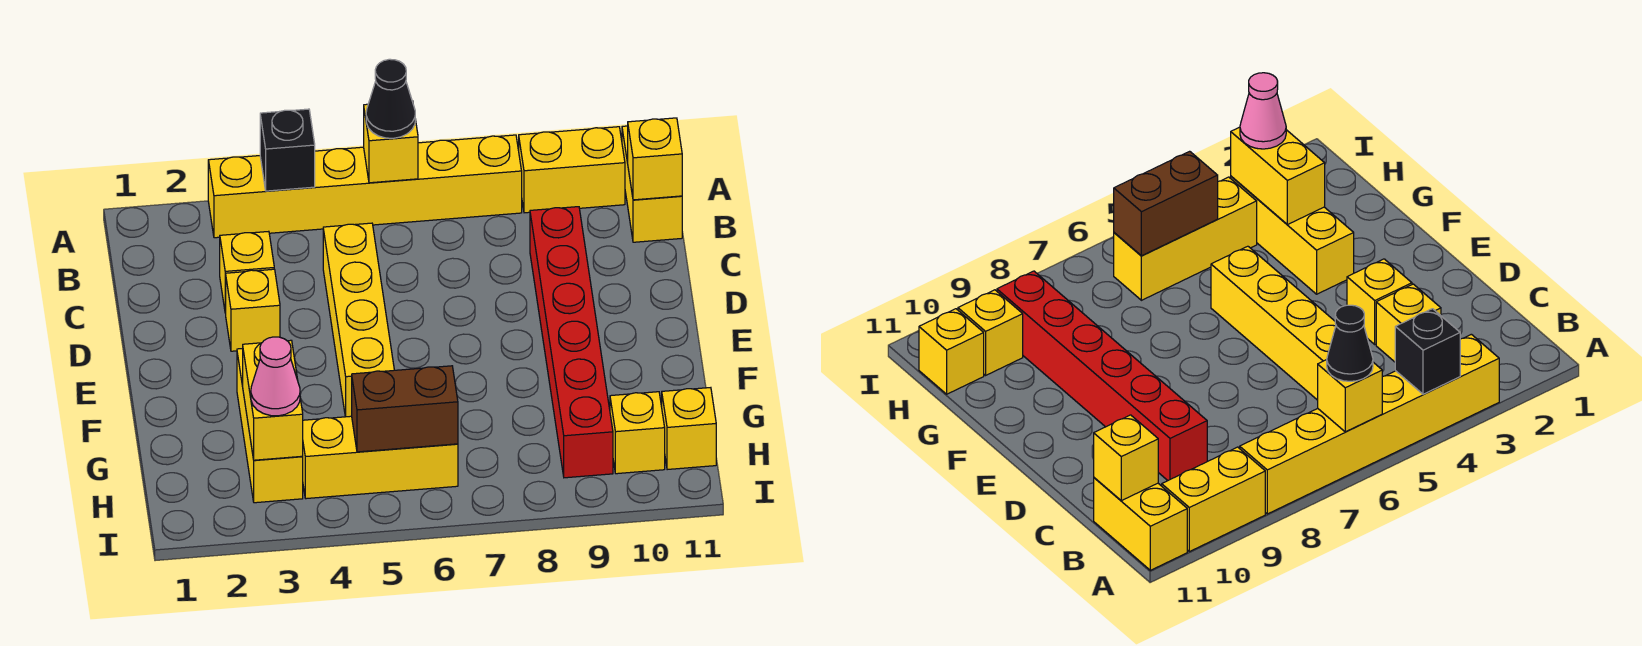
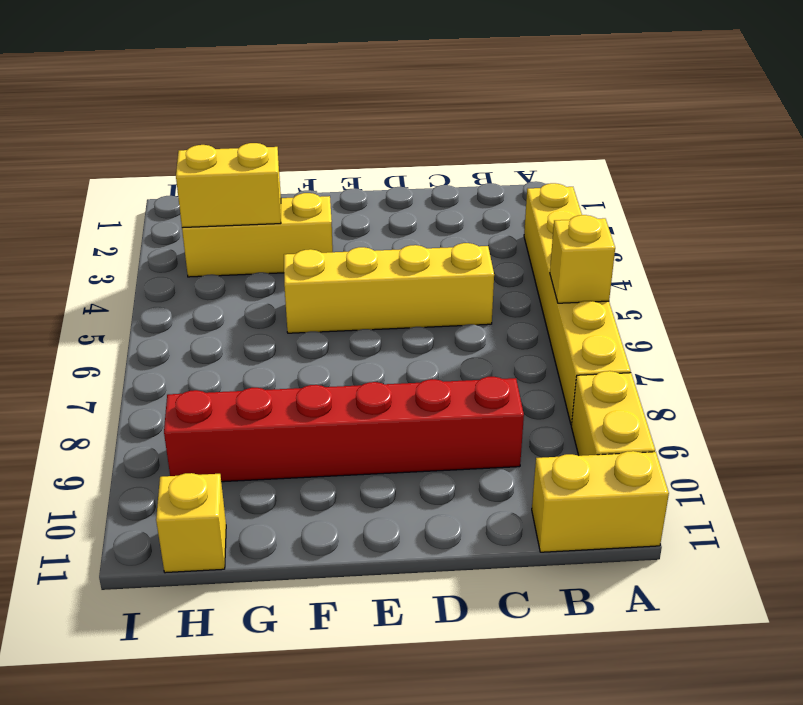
none -> yellow 1x1 brick [220,231,274,313]
none -> yellow 1x1 brick [226,269,280,351]
none -> yellow 1x3 brick [302,416,458,499]

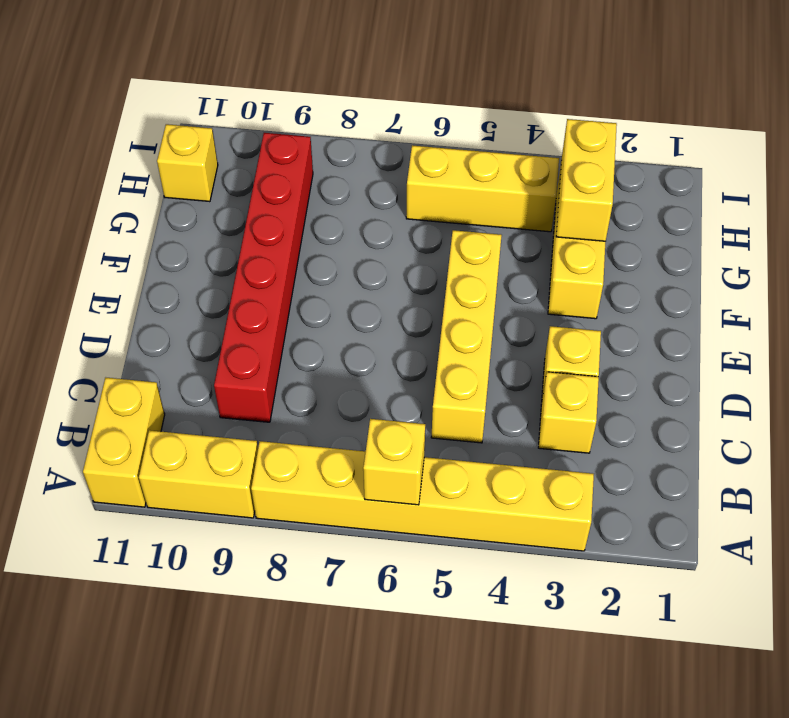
none -> yellow 1x1 brick [610,392,665,474]
none -> black 1x1 brick [260,109,315,191]
none -> yellow 1x1 brick [628,118,682,200]

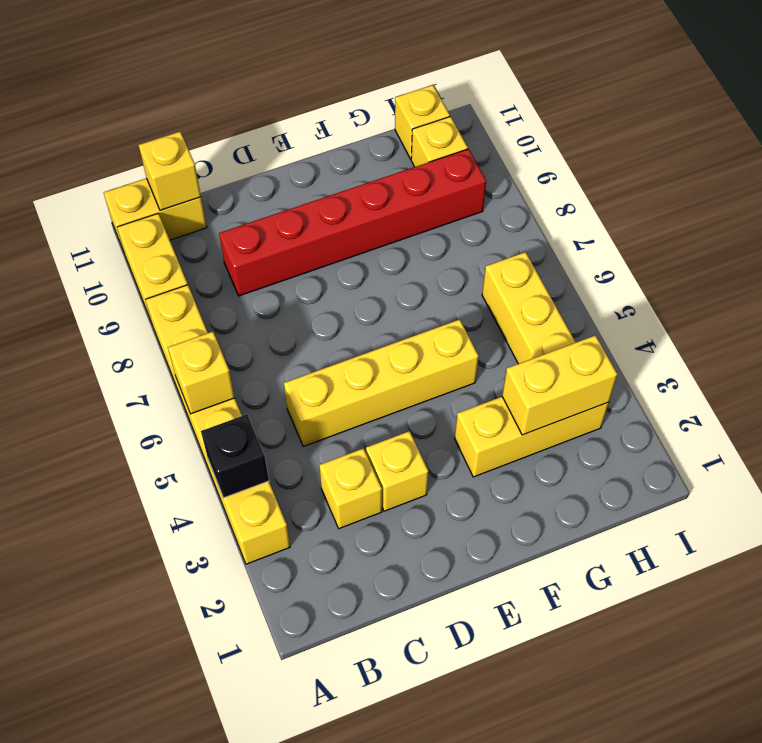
none -> brown 1x2 brick [352,366,458,452]
none -> black 1x1 cone [366,59,415,138]
none -> pink 1x1 cone [251,337,300,416]

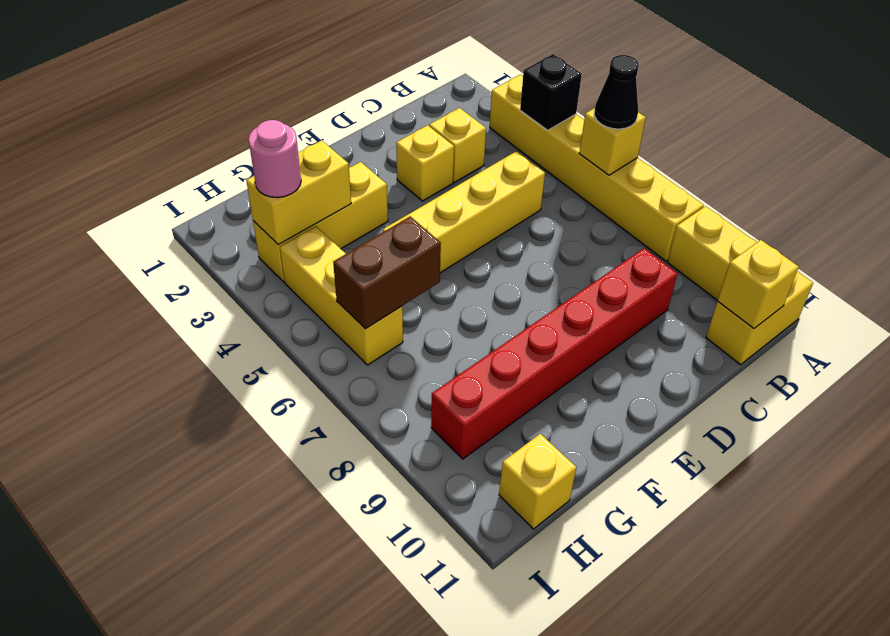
brown 1x2 brick [333,216,441,329] -> brown 1x2 brick turned to [352,366,458,452]
pink 1x1 round brick [249,120,301,198] -> pink 1x1 cone [251,337,300,416]
none -> yellow 1x1 brick [610,392,665,474]

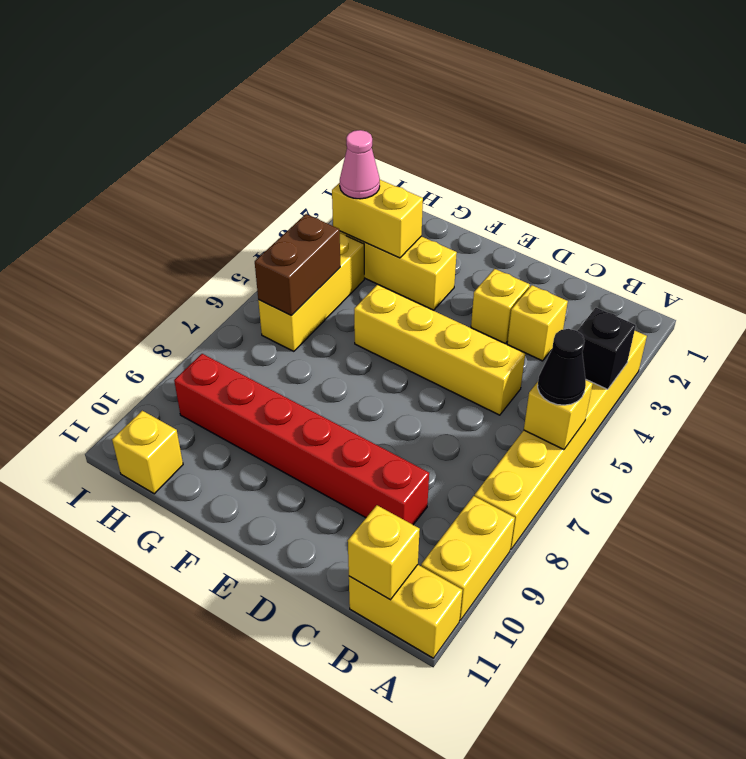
none -> yellow 1x1 brick [610,392,665,474]

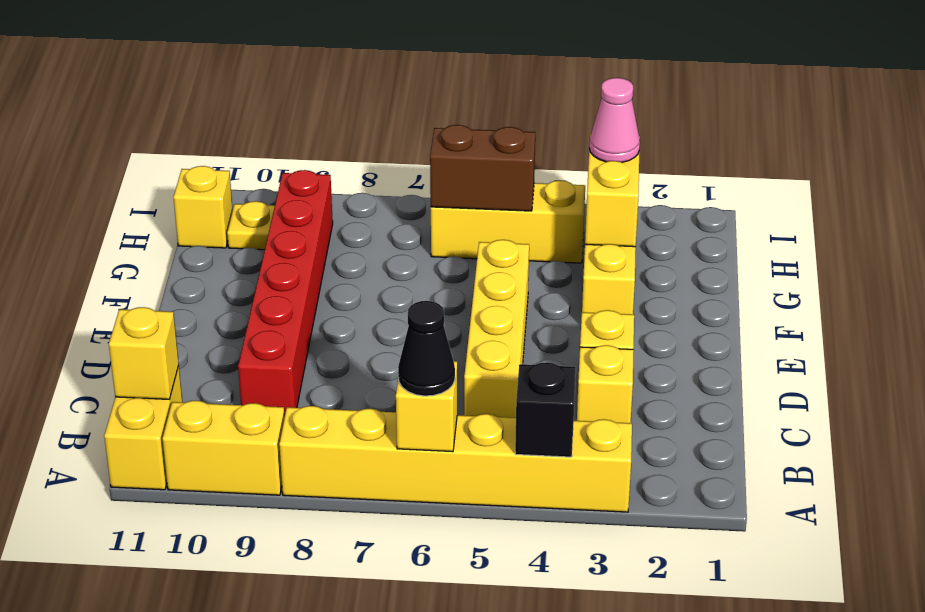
yellow 1x1 plate [227,201,275,250] -> yellow 1x1 brick [610,392,665,474]

